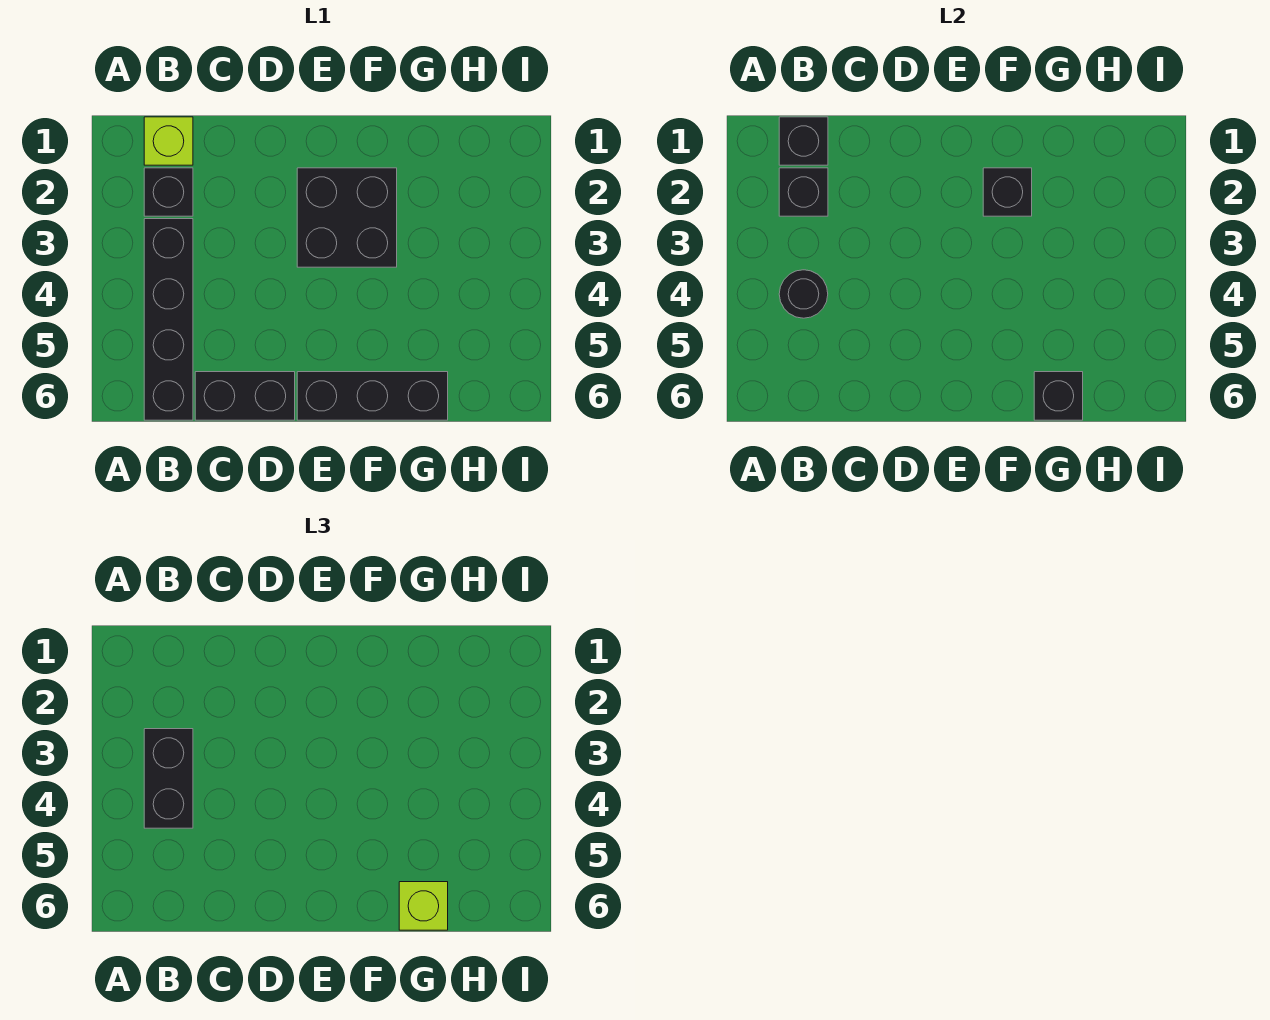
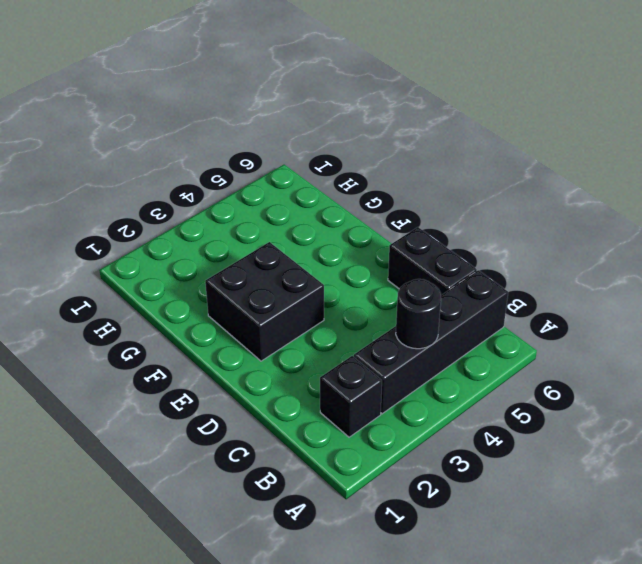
none -> lime 1x1 brick [144,117,193,165]
none -> black 1x3 brick [297,372,448,420]
none -> black 1x1 brick [779,117,828,165]

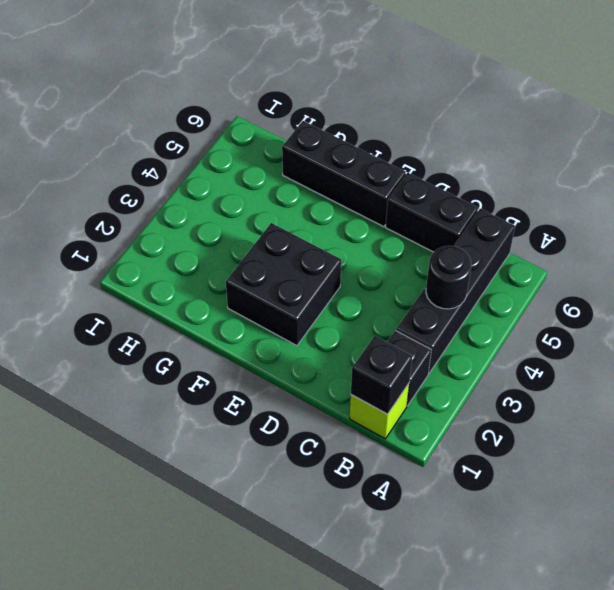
none -> black 1x1 brick [779,168,828,216]
none -> black 1x1 brick [983,168,1032,216]
none -> black 1x1 brick [1034,372,1083,420]

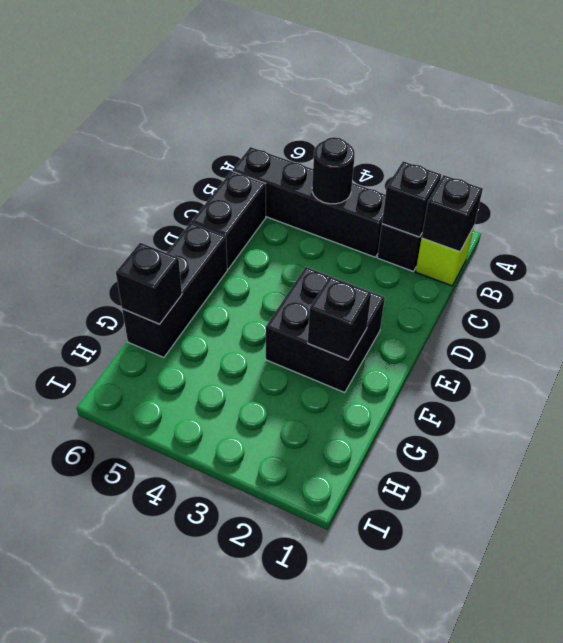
none -> black 1x2 brick [144,729,193,828]
none -> lime 1x1 brick [399,882,448,930]

